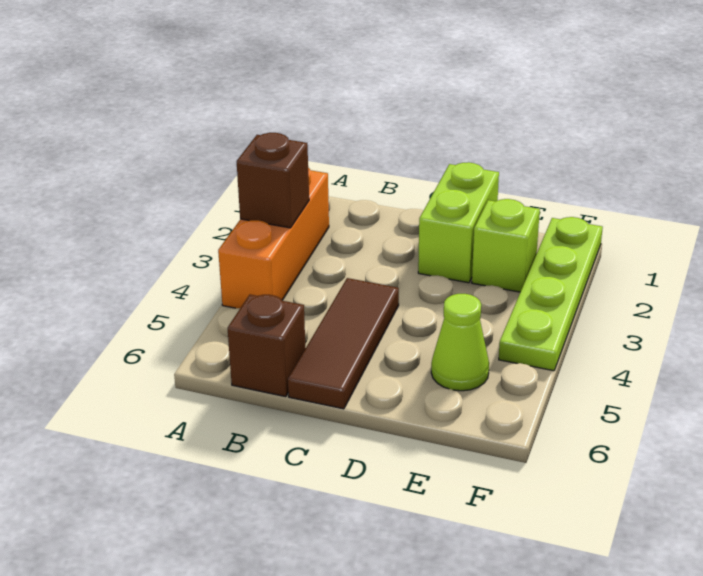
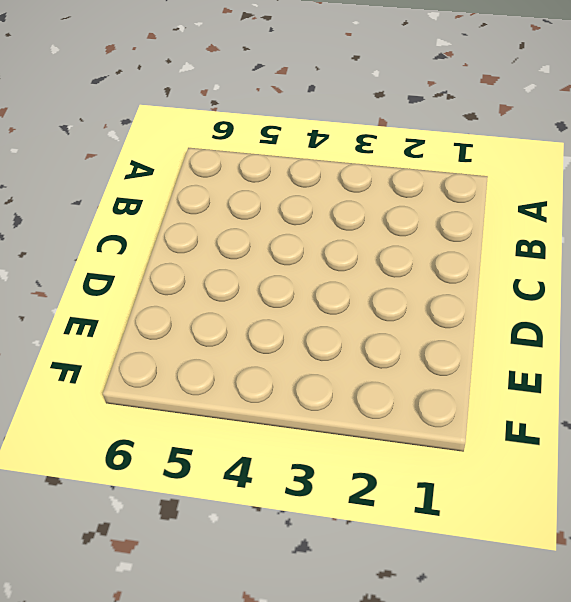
none -> orange 1x3 brick [218,168,329,308]
none -> brown 1x1 brick [228,295,306,397]

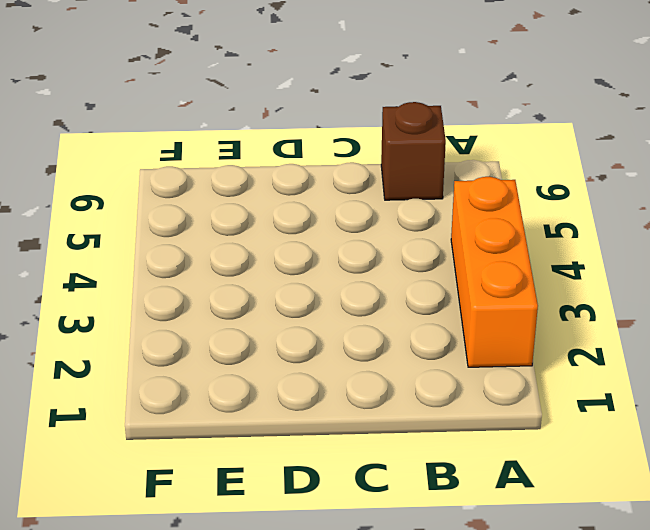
none -> brown 1x3 tile [288,278,399,409]
none -> lime 1x2 brick [418,162,499,283]

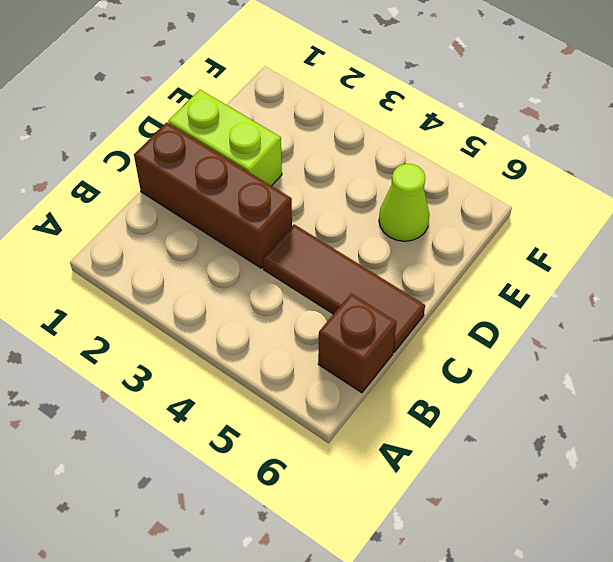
brown 1x3 brick [134,122,292,268] -> none
none -> orange 1x3 brick [218,168,329,308]
none -> lime 1x1 brick [472,199,540,292]

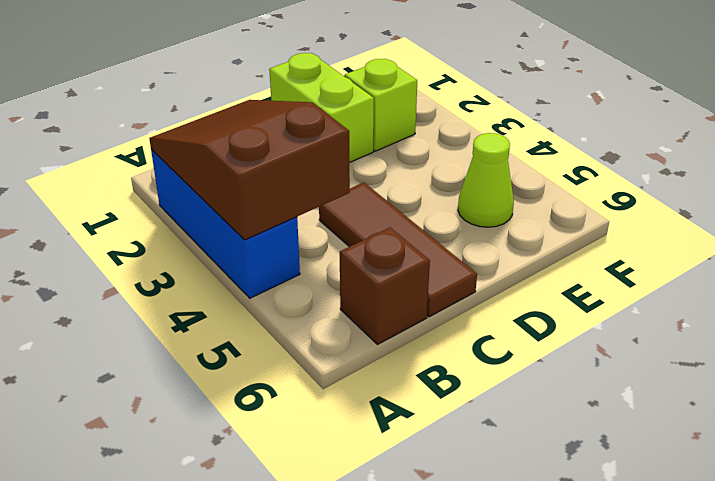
blue 1x3 brick [151,149,300,298] -> orange 1x3 brick [218,168,329,308]
brown 2x3 slope [149,100,350,240] -> brown 1x1 brick [237,133,309,228]
none -> lime 1x4 plate [499,217,603,371]

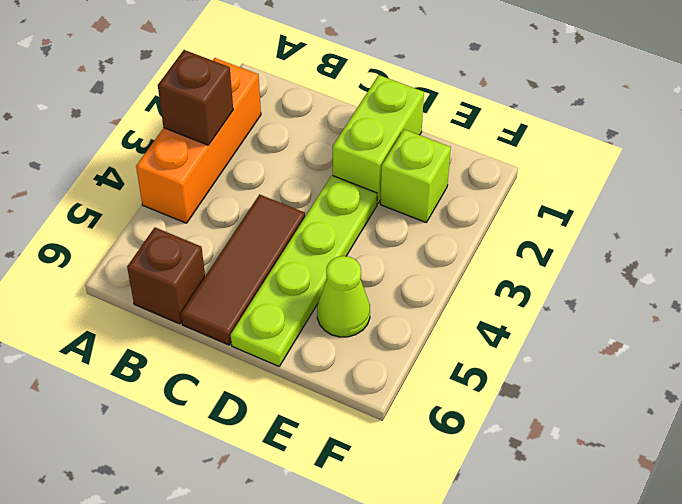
lime 1x4 plate [231,175,377,366] -> lime 1x4 plate moved to [499,217,603,371]

